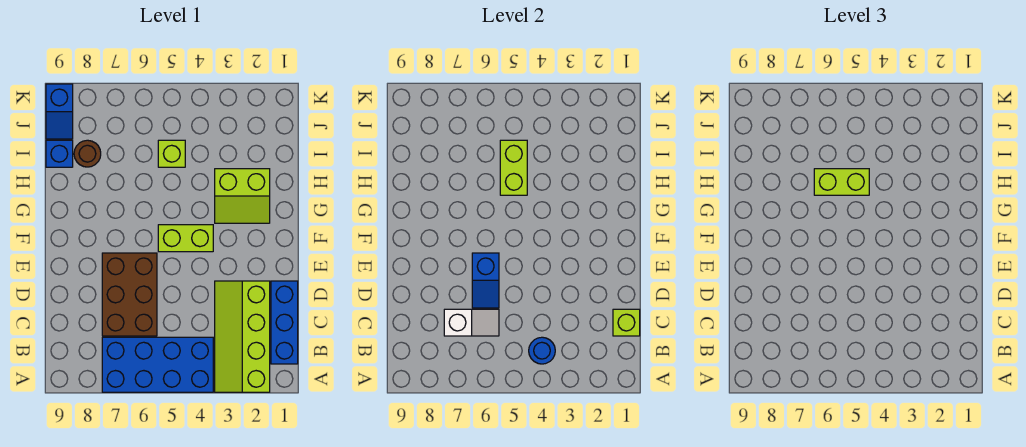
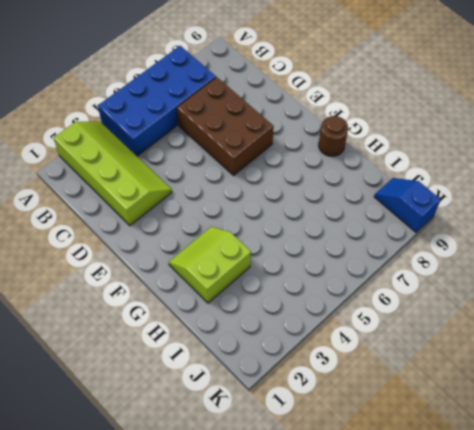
brown 1x1 round brick [319,116,348,156] -> brown 1x1 round brick moved to [74,140,101,167]
none -> blue 1x3 brick [271,281,298,364]
none -> lime 1x2 brick [158,225,213,252]
none -> lime 1x1 brick [158,140,185,167]

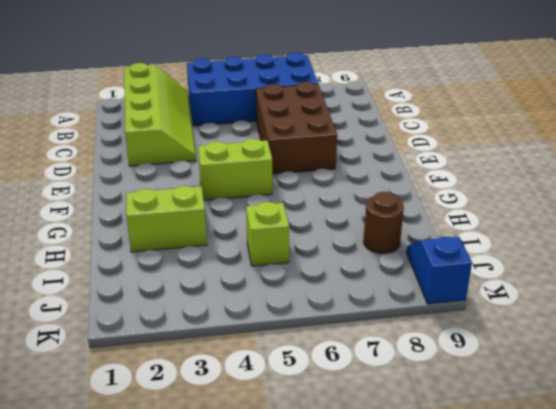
none -> blue 1x3 brick [271,281,298,364]
none -> blue 1x1 brick [46,140,73,167]
none -> blue 1x1 round brick [529,337,555,364]

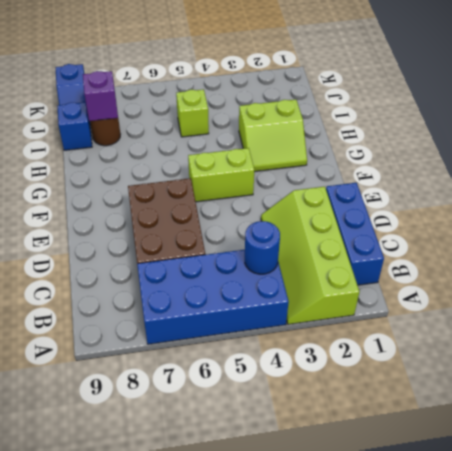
purple 1x1 brick [83,71,118,121] -> none
none -> lime 1x1 brick [613,309,640,336]
none -> white 1x2 slope [444,309,499,336]
none -> blue 1x2 slope [472,253,499,308]

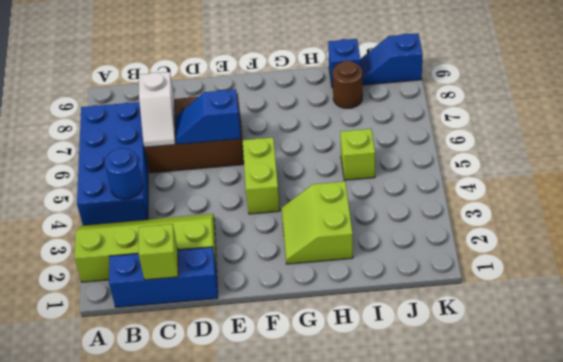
none -> lime 1x2 brick [500,140,527,195]
none -> lime 1x2 brick [814,169,869,195]

